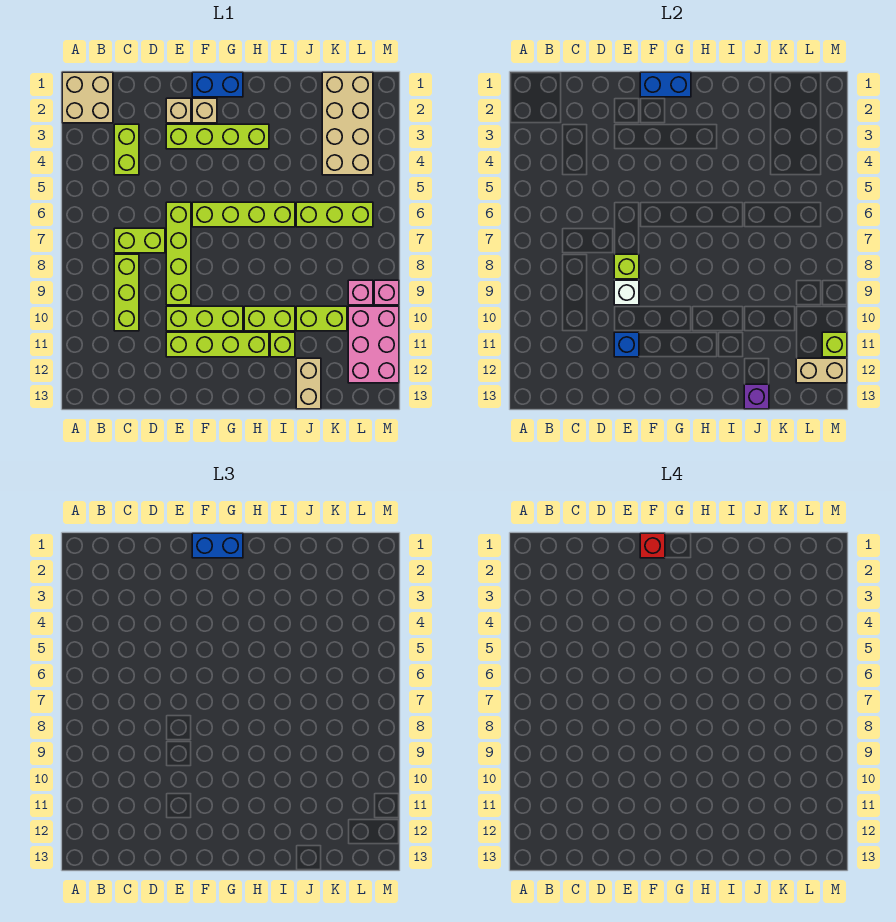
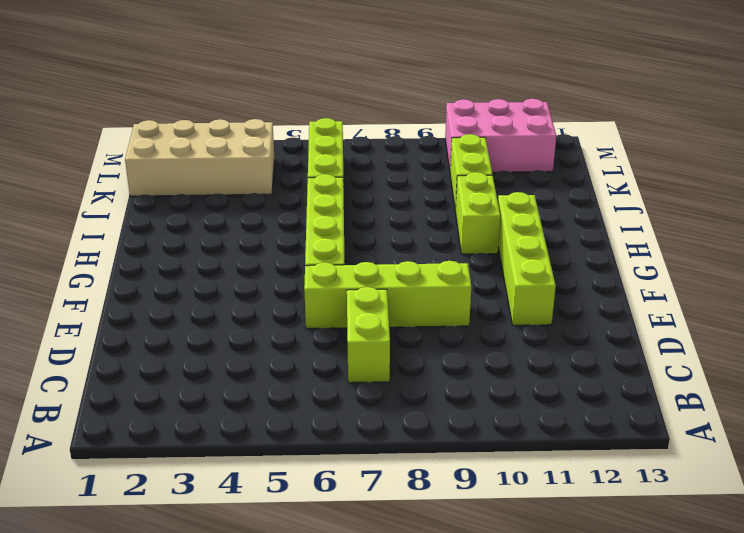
none -> tan 2x2 brick [62,72,113,123]
none -> lime 1x2 brick [114,124,139,175]
none -> lime 1x3 brick [114,254,139,331]
none -> tan 1x1 brick [166,98,191,123]

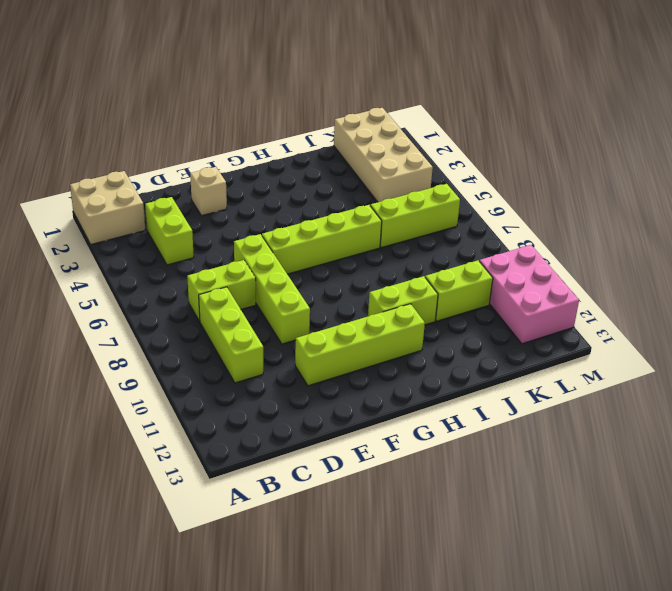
none -> lime 1x4 brick [166,124,269,149]
none -> lime 1x3 brick [166,306,243,331]
none -> blue 1x2 brick [192,72,243,97]
none -> tan 1x1 brick [192,98,217,123]

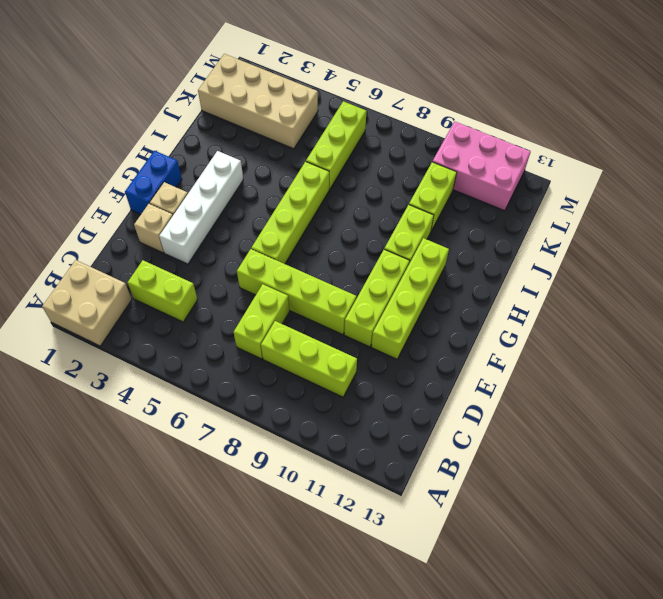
white 1x4 brick [159,151,243,264] -> lime 1x4 brick [166,124,269,149]
none -> lime 1x1 brick [270,332,295,357]
none -> tan 1x2 brick [296,358,321,409]
none -> pink 1x1 brick [348,280,373,305]
none -> pink 1x1 brick [374,280,399,305]

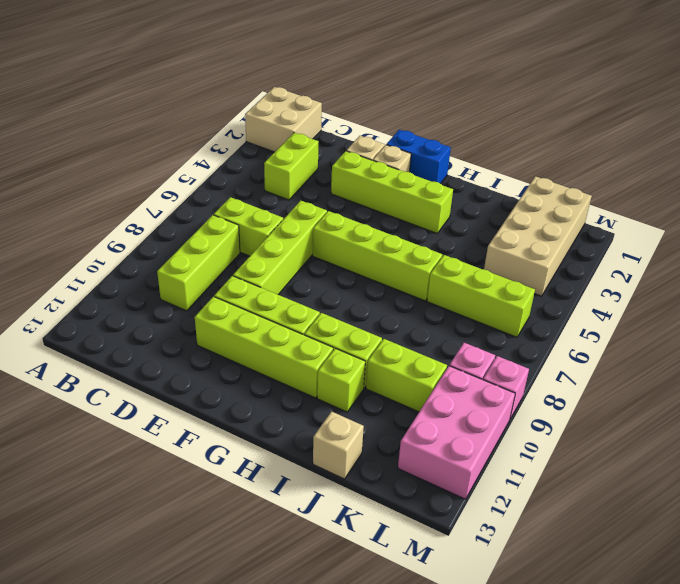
tan 1x1 brick [313,412,364,479] -> tan 1x2 brick [296,358,321,409]
none -> lime 1x1 brick [614,254,639,279]
none -> white 1x1 brick [614,280,639,305]
none -> blue 1x1 brick [614,332,639,357]
none -> blue 1x2 brick [640,72,691,97]

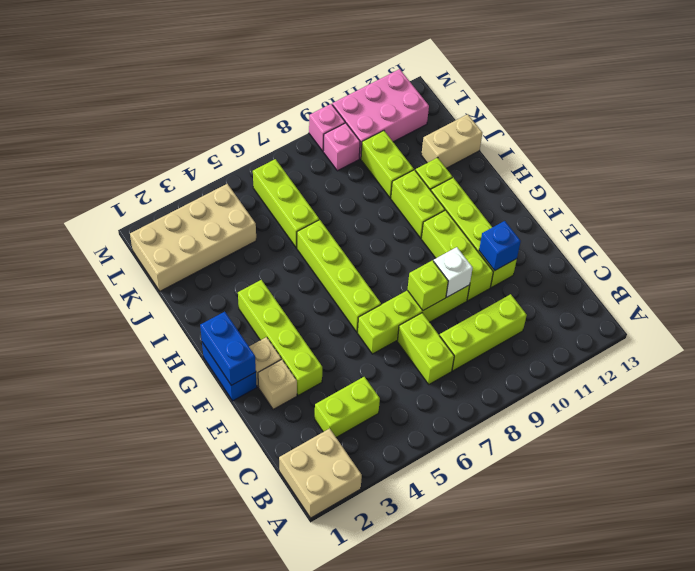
none -> purple 1x1 brick [744,384,769,409]
none -> tan 1x2 brick [796,358,847,383]
none -> lime 1x1 brick [822,332,847,357]
none -> blue 1x2 brick [192,533,243,558]

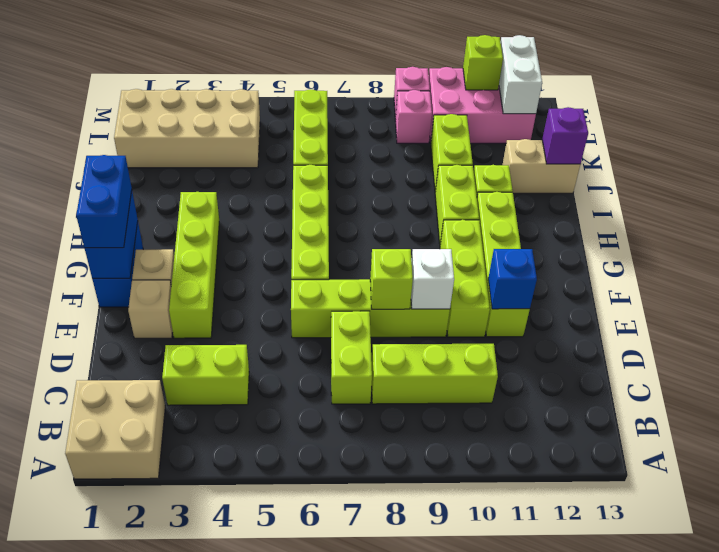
white 1x2 brick [499,35,542,114] -> tan 1x2 brick [796,358,847,383]
none -> red 1x1 brick [640,533,665,558]

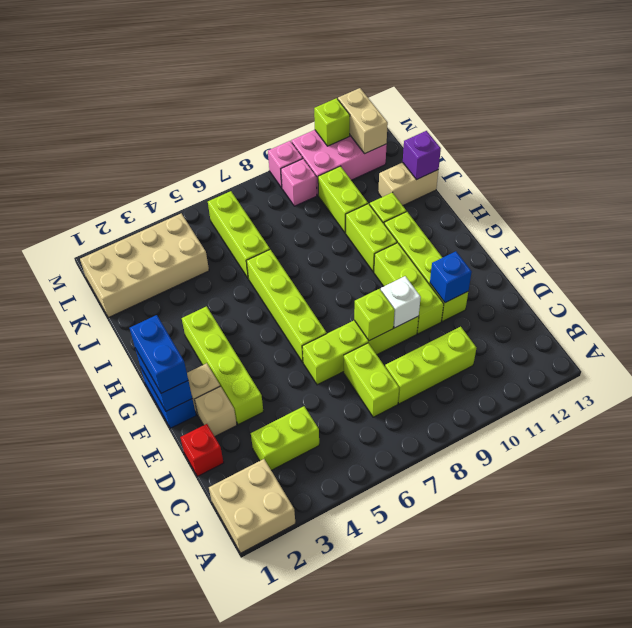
red 1x1 brick [180,424,224,476] -> red 1x1 brick moved to [640,533,665,558]

